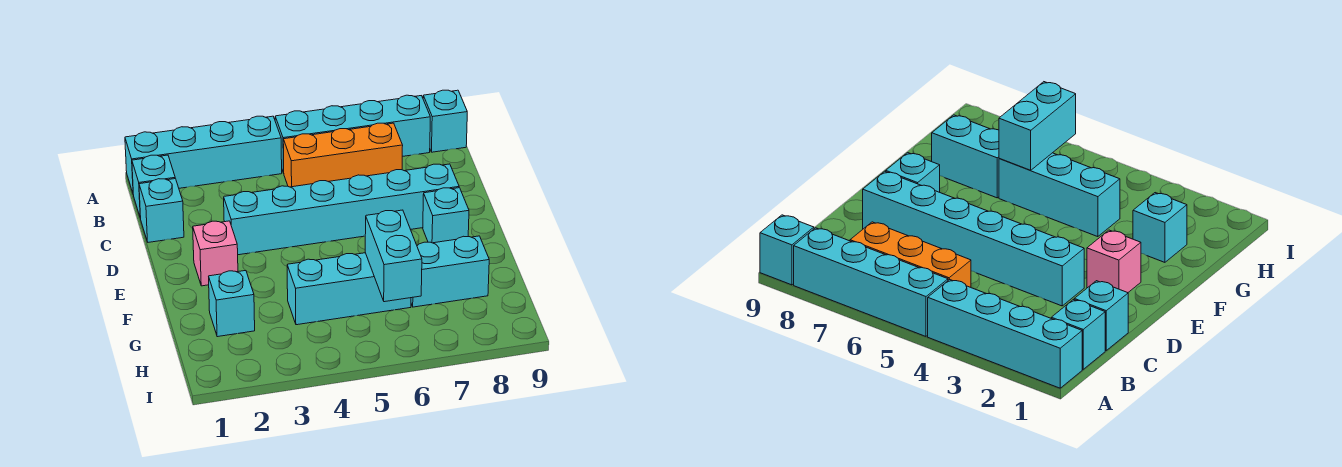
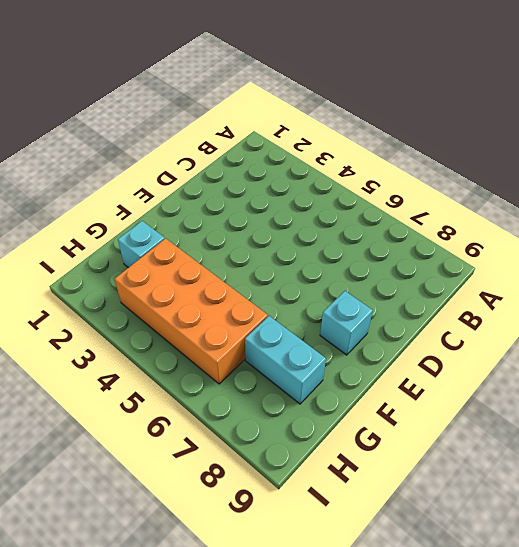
orange 2x4 brick [115,238,268,384] -> cyan 1x3 brick [287,253,411,325]
none -> cyan 1x4 brick [125,116,282,193]
none -> cyan 1x4 brick [275,95,430,173]
none -> cyan 1x1 brick [423,90,467,152]

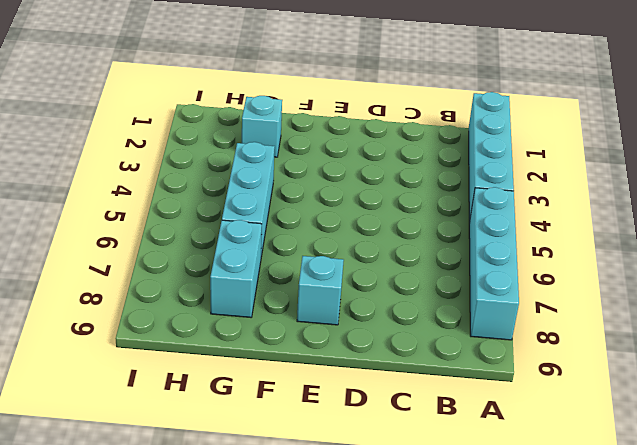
none -> cyan 1x1 brick [423,90,467,152]
none -> cyan 1x1 brick [132,155,175,218]
none -> orange 1x3 brick [283,123,403,187]

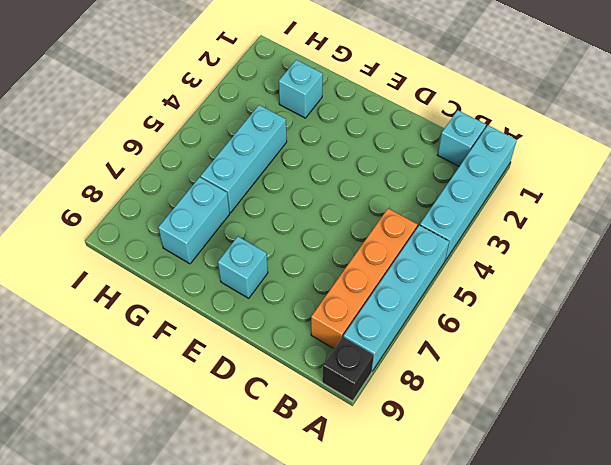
black 1x1 brick [322,337,374,401] -> cyan 1x1 brick [423,90,467,152]
orange 1x4 brick [311,208,418,349] -> orange 1x3 brick [283,123,403,187]
none -> cyan 1x1 brick [139,179,184,242]
none -> cyan 1x6 brick [224,164,459,255]
none -> pink 1x1 brick [193,221,238,286]

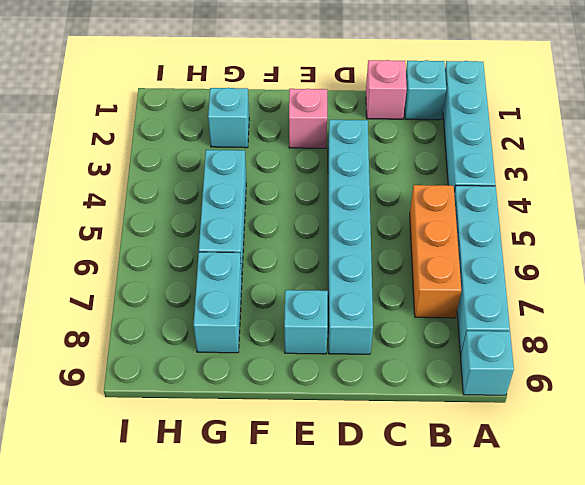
pink 1x1 brick [366,60,407,119] -> cyan 1x1 brick [139,179,184,242]
none -> cyan 1x2 brick [365,210,422,302]

